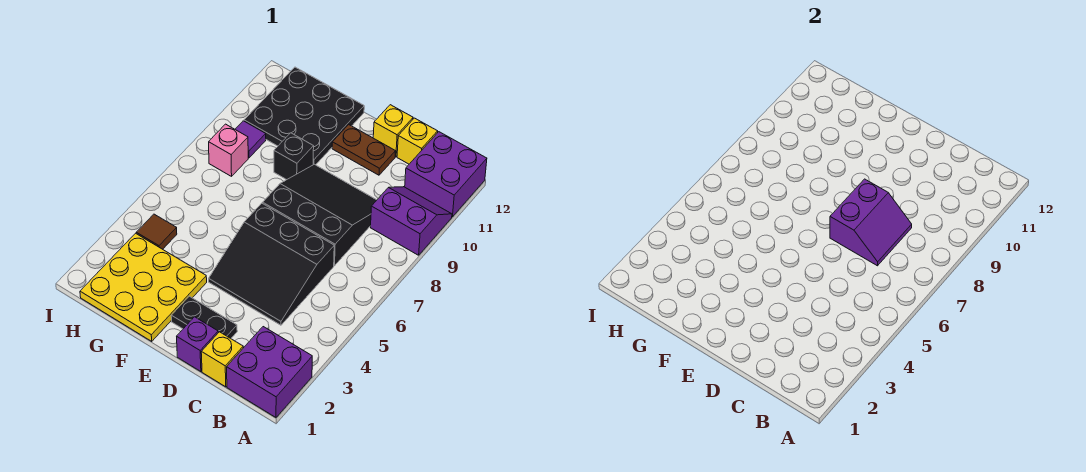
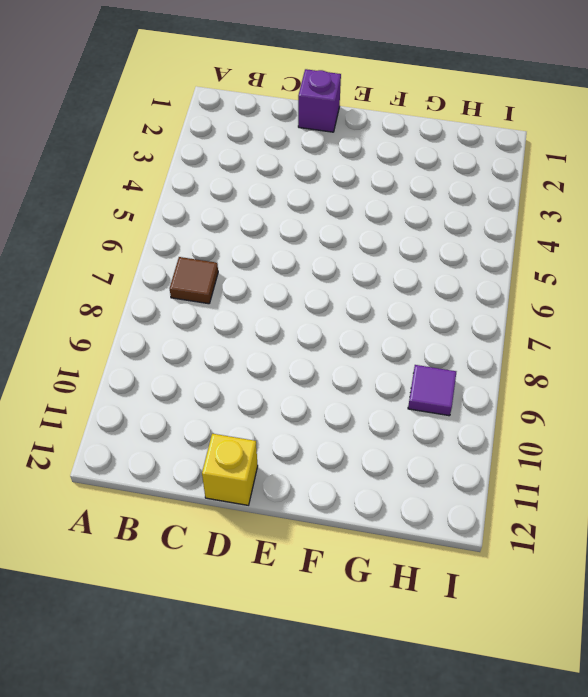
brown 1x1 tile [170,257,218,304] -> brown 1x1 tile moved to [136,214,177,249]
none -> purple 2x2 brick [227,327,312,417]
none -> purple 2x2 slope [371,187,452,255]
none -> purple 2x2 brick [405,132,487,217]

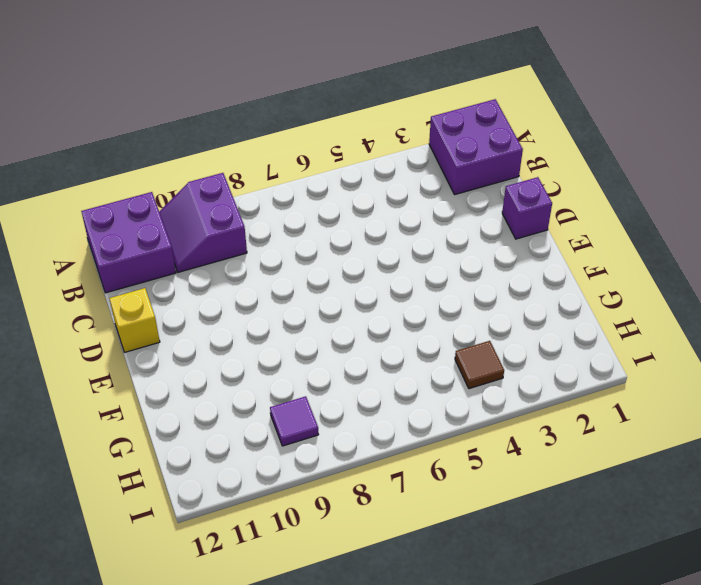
none -> yellow 1x1 brick [201,332,243,387]
none -> black 3x3 slope [209,203,334,325]
none -> black 3x3 slope [263,164,377,266]

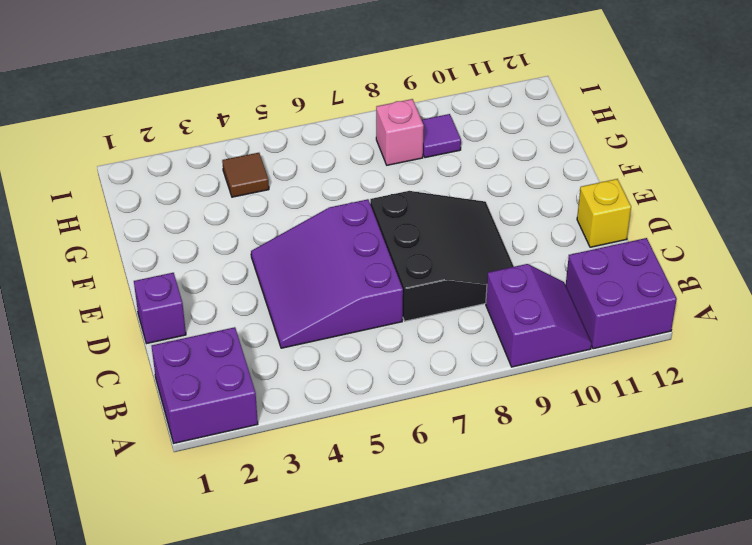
purple 3x3 slope [251,199,403,348] -> black 3x3 slope [209,203,334,325]
none -> yellow 1x1 brick [201,332,243,387]
none -> yellow 1x1 brick [397,118,438,164]
none -> black 1x2 plate [171,296,237,338]

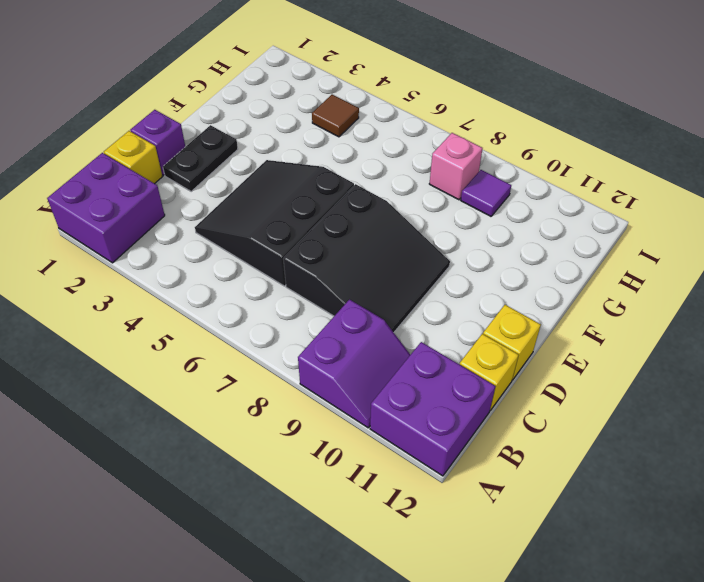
none -> brown 1x2 plate [332,125,396,175]
none -> yellow 3x3 plate [80,233,207,341]
none -> black 1x1 brick [274,133,314,180]

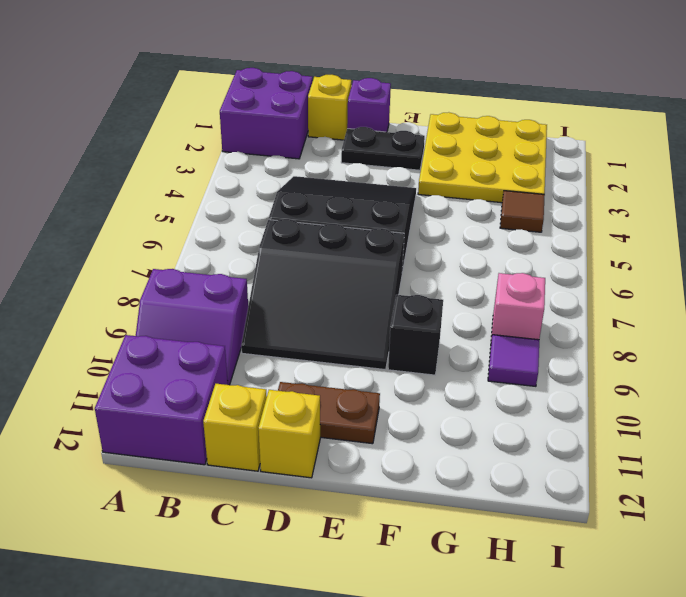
none -> black 3x3 plate [244,67,364,165]
none -> purple 2x2 slope [830,179,912,266]

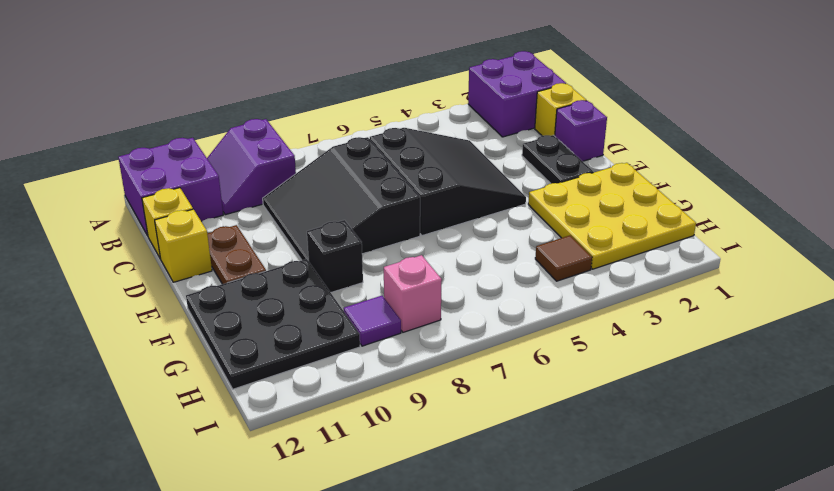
none -> purple 2x2 slope [830,179,912,266]

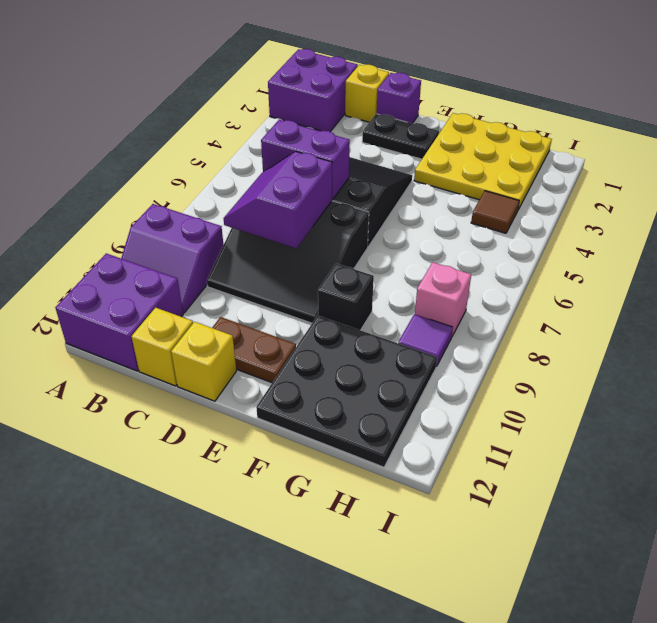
purple 1x2 brick [261,120,350,199] -> none

